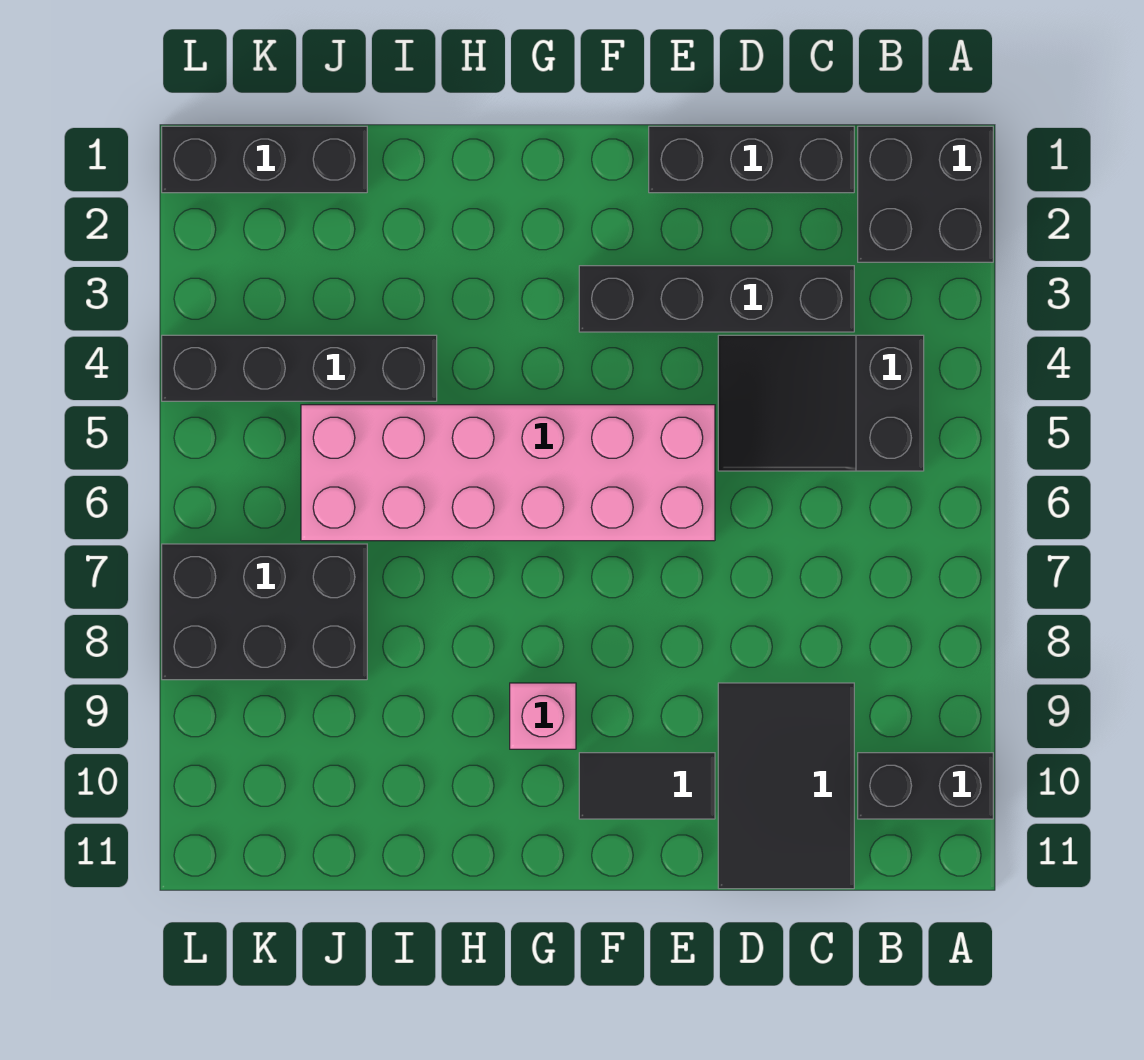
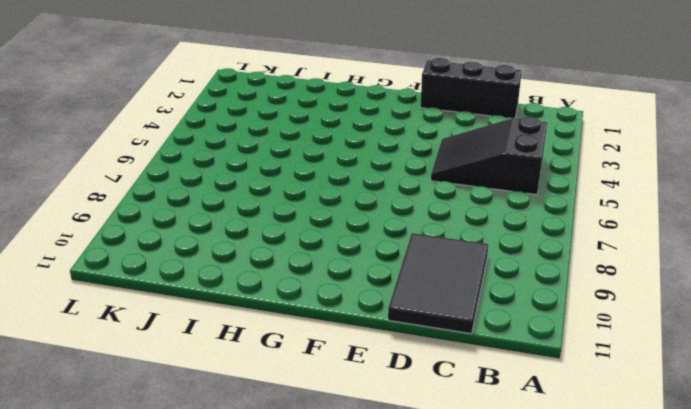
none -> black 2x2 brick [858,126,993,262]
none -> black 1x2 brick [858,753,993,819]
none -> black 1x4 brick [579,266,854,332]

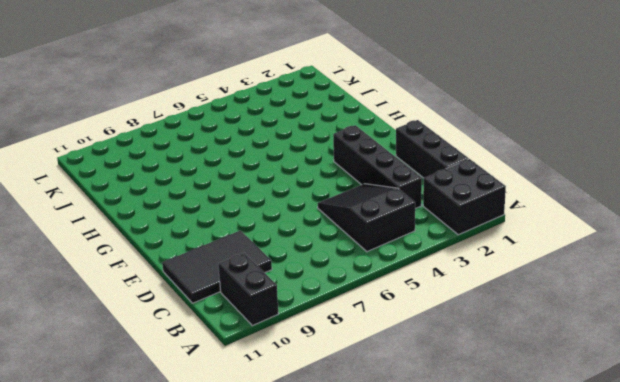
none -> pink 2x6 brick [301,405,715,541]
none -> black 1x2 tile [579,753,715,819]
none -> pink 1x1 brick [510,683,576,749]

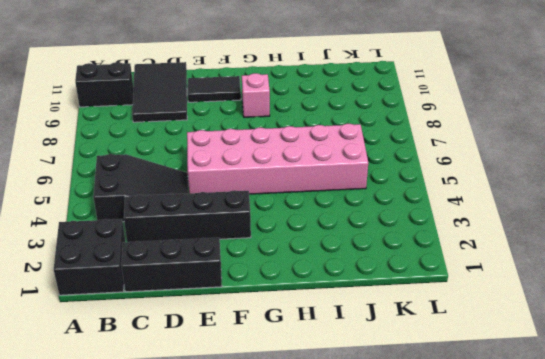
none -> black 1x4 brick [162,335,437,401]
none -> black 1x3 brick [162,126,367,193]
none -> black 2x3 brick [162,544,367,680]

